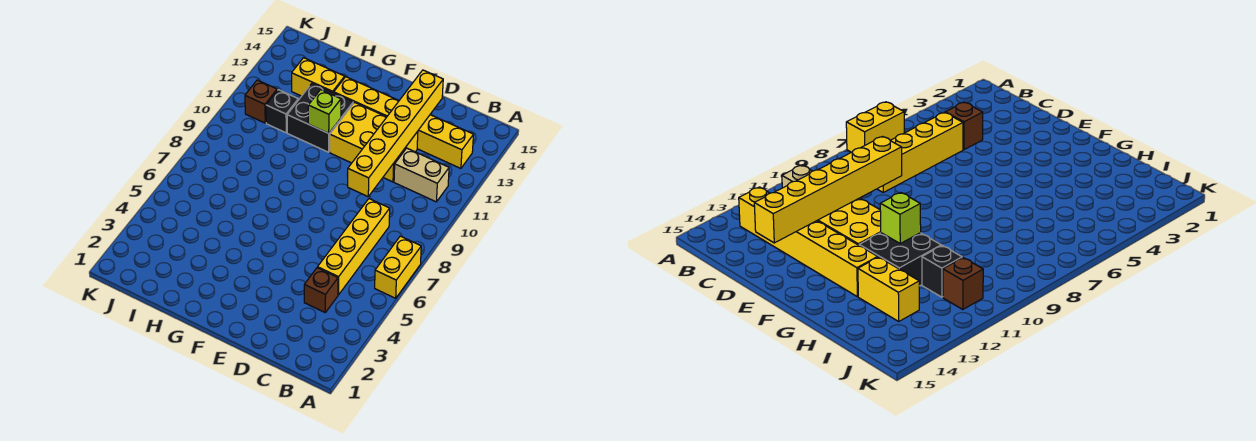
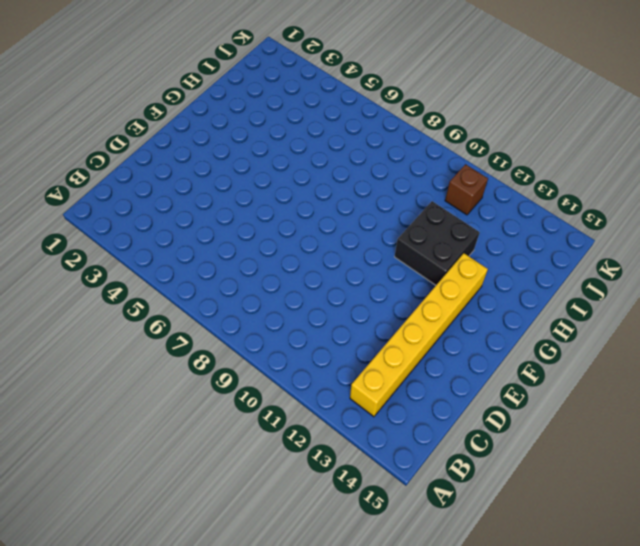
none -> yellow 1x2 brick [375,236,421,298]
none -> tan 1x2 brick [394,148,449,202]
none -> brown 1x1 brick [304,268,338,312]

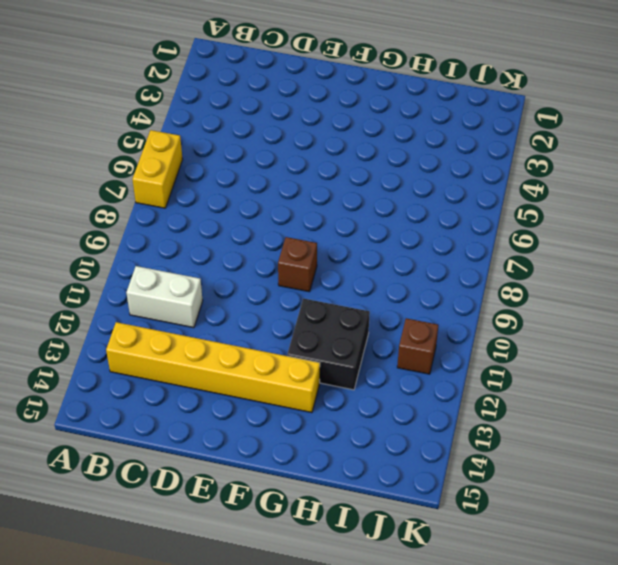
white 1x2 brick [126,266,203,328] -> tan 1x2 brick [394,148,449,202]
brown 1x1 brick [278,237,317,292] -> brown 1x1 brick moved to [304,268,338,312]
none -> yellow 1x4 brick [318,199,390,295]
none -> yellow 2x3 brick [330,102,418,182]
none -> yellow 1x2 brick [292,58,345,96]

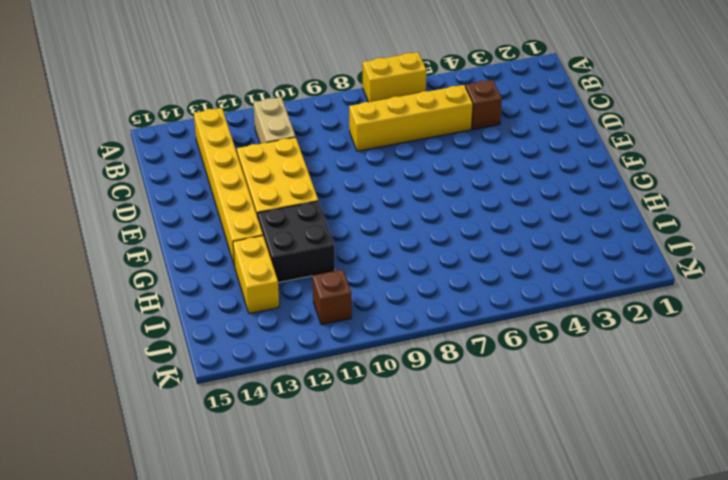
none -> black 1x1 brick [266,90,298,133]
none -> yellow 1x6 brick [347,70,443,196]
none -> lime 1x1 brick [308,90,341,133]

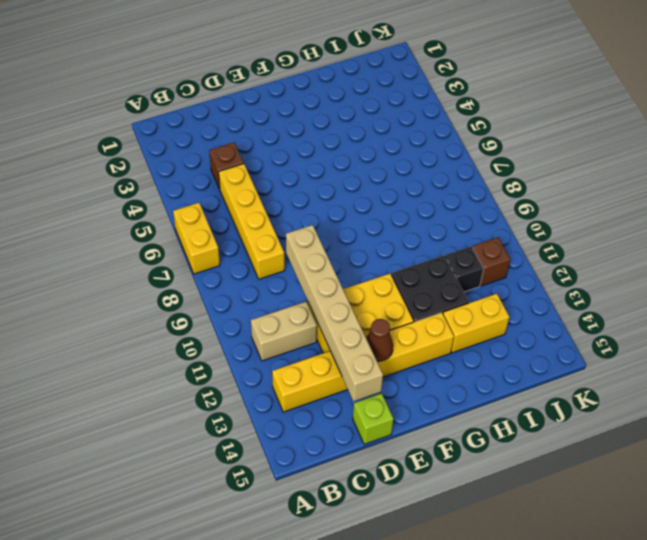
tan 1x6 brick [286,225,383,401] -> yellow 1x6 brick [347,70,443,196]
lime 1x1 brick [353,393,393,444] -> lime 1x1 brick moved to [308,90,341,133]
brown 1x1 cone [366,319,393,361] -> none

